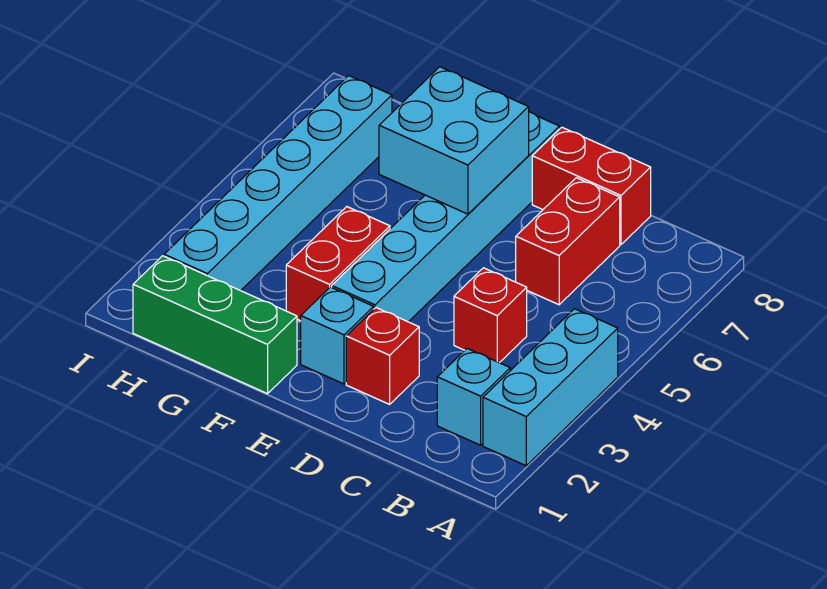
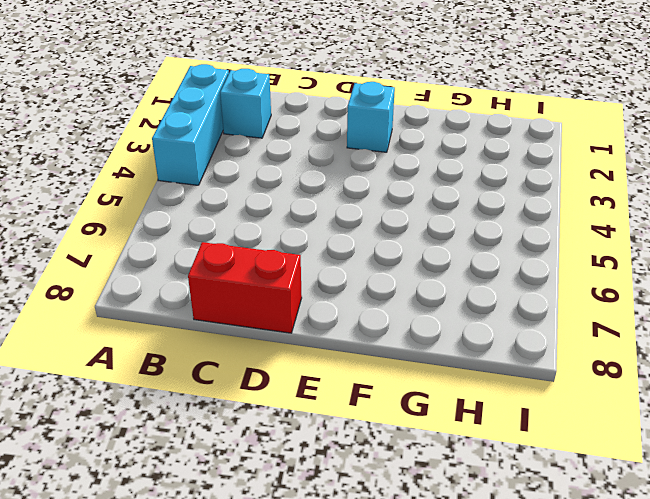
none -> red 1x1 brick [454,268,527,363]
none -> red 1x2 brick [516,178,620,305]
none -> red 1x1 brick [346,308,419,404]

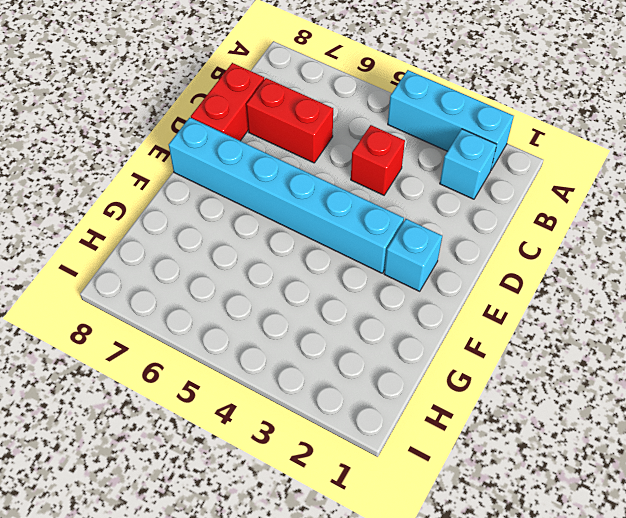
none -> red 1x1 brick [346,308,419,404]
none -> green 1x3 brick [133,256,297,394]
none -> red 1x2 brick [286,207,390,321]

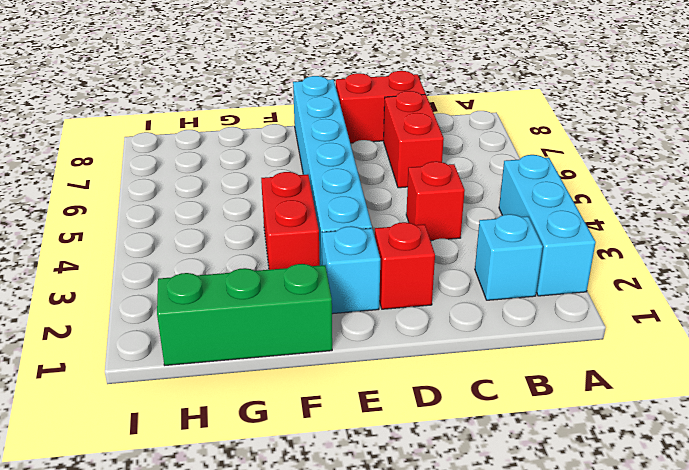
none -> cyan 1x6 brick [164,76,392,291]
none -> cyan 2x2 brick [379,67,529,214]

